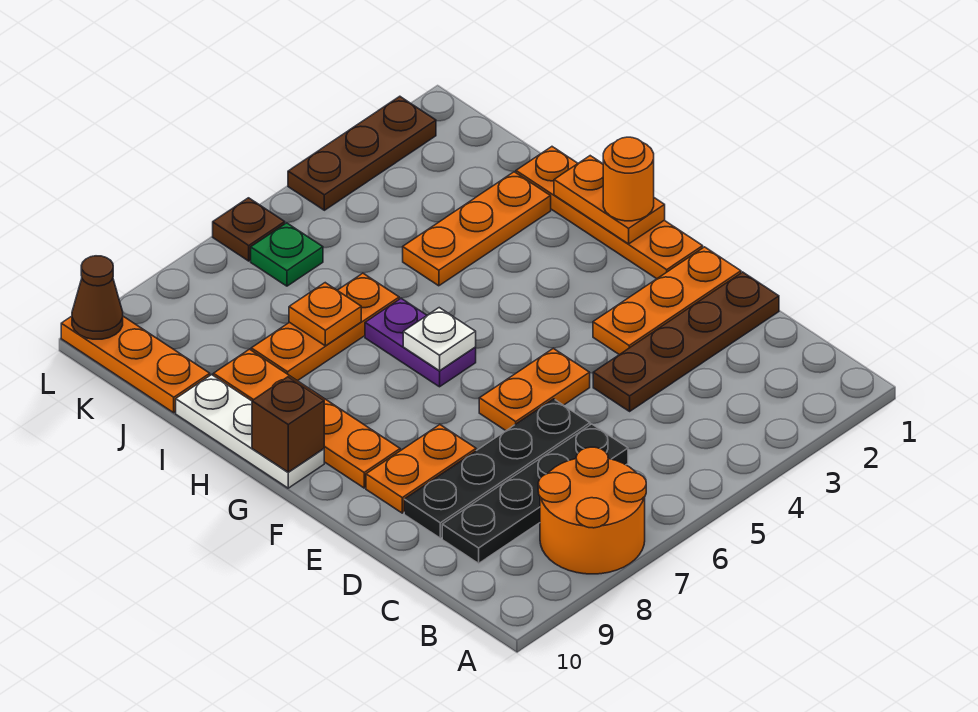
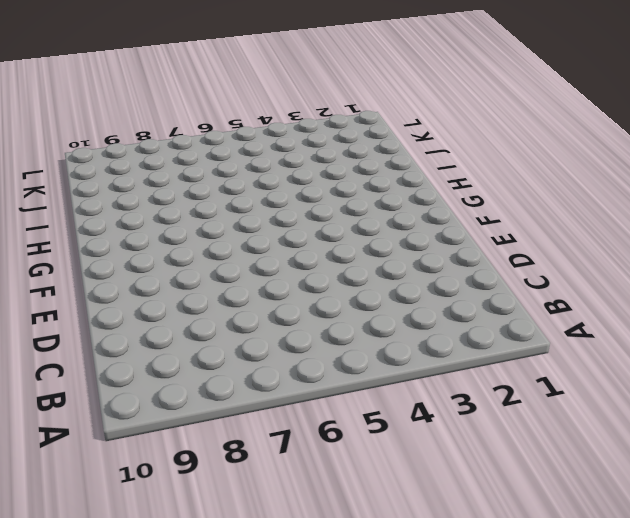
none -> orange 2x2 round brick [538,447,646,574]
none -> black 1x4 plate [442,424,628,563]
none -> brown 1x4 plate [593,272,779,411]

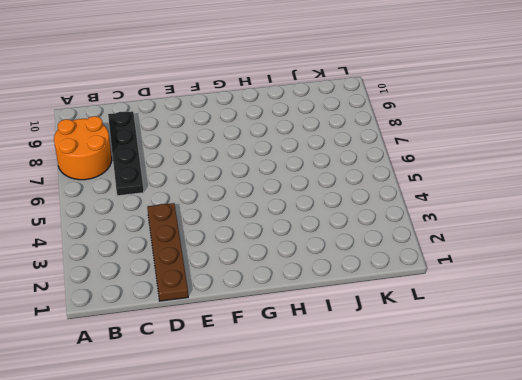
none -> black 1x4 plate [404,399,590,538]
none -> orange 1x3 plate [593,247,741,355]
none -> orange 1x2 plate [479,348,590,431]

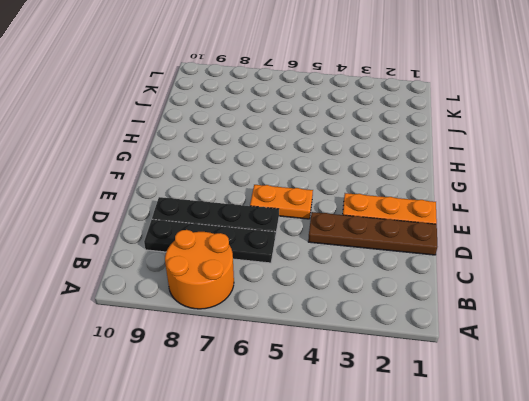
none -> orange 1x2 plate [366,425,476,513]
none -> orange 1x4 plate [516,147,703,279]
none -> orange 1x4 plate [213,349,400,488]

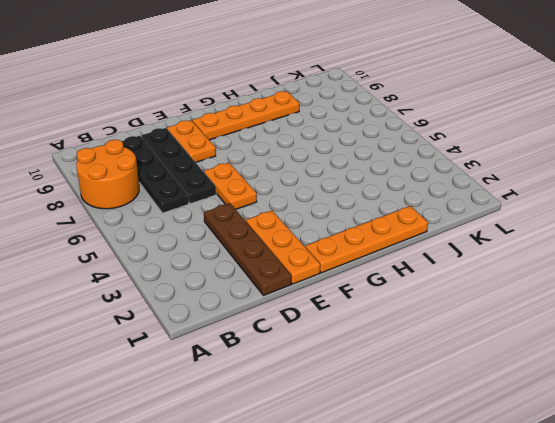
none -> purple 1x2 plate [365,299,476,387]
none -> white 1x3 plate [176,375,324,488]
none -> orange 1x3 plate [403,172,551,286]

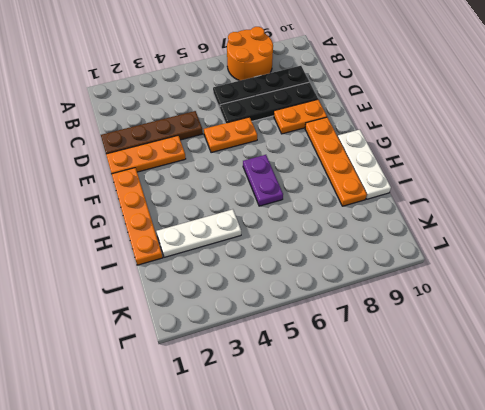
white 1x3 plate [156,209,241,257] -> orange 1x3 plate [403,172,551,286]
none -> orange 1x3 plate [251,273,399,381]
none -> orange 1x3 plate [61,316,210,413]
none -> green 1x1 plate [251,223,323,286]

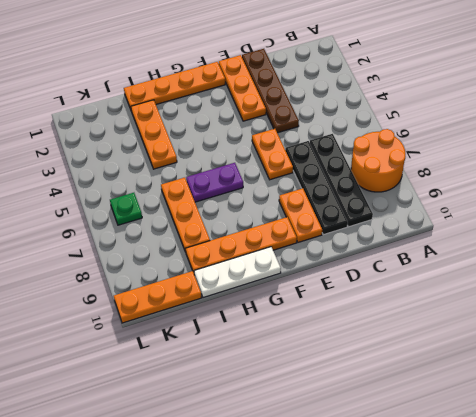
none -> brown 1x3 plate [288,96,436,210]
none -> brown 1x1 plate [213,198,285,261]
none -> orange 1x2 plate [554,156,665,244]

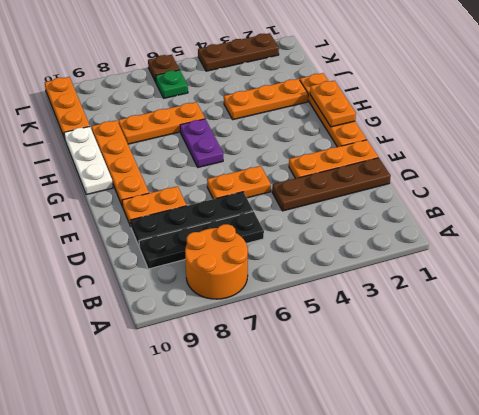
none -> white 1x1 plate [403,308,476,371]
none -> brown 1x1 brick [252,377,324,472]
none -> orange 1x1 plate [289,283,361,346]

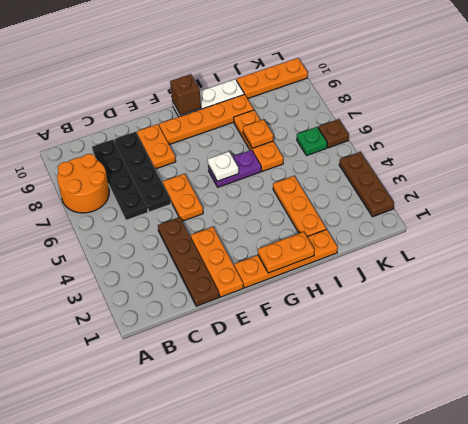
none -> brown 1x1 cone [72,256,123,339]
none -> orange 1x1 round brick [603,137,654,221]

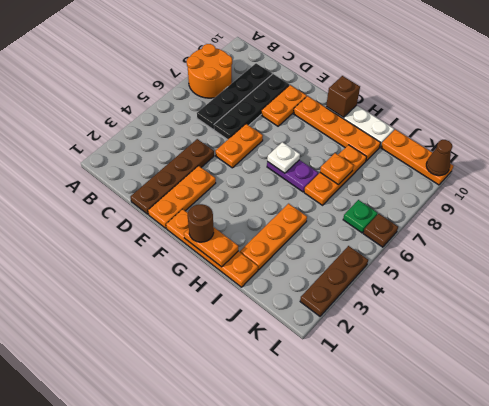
brown 1x1 round brick [188,204,214,242] -> orange 1x1 round brick [603,137,654,221]

